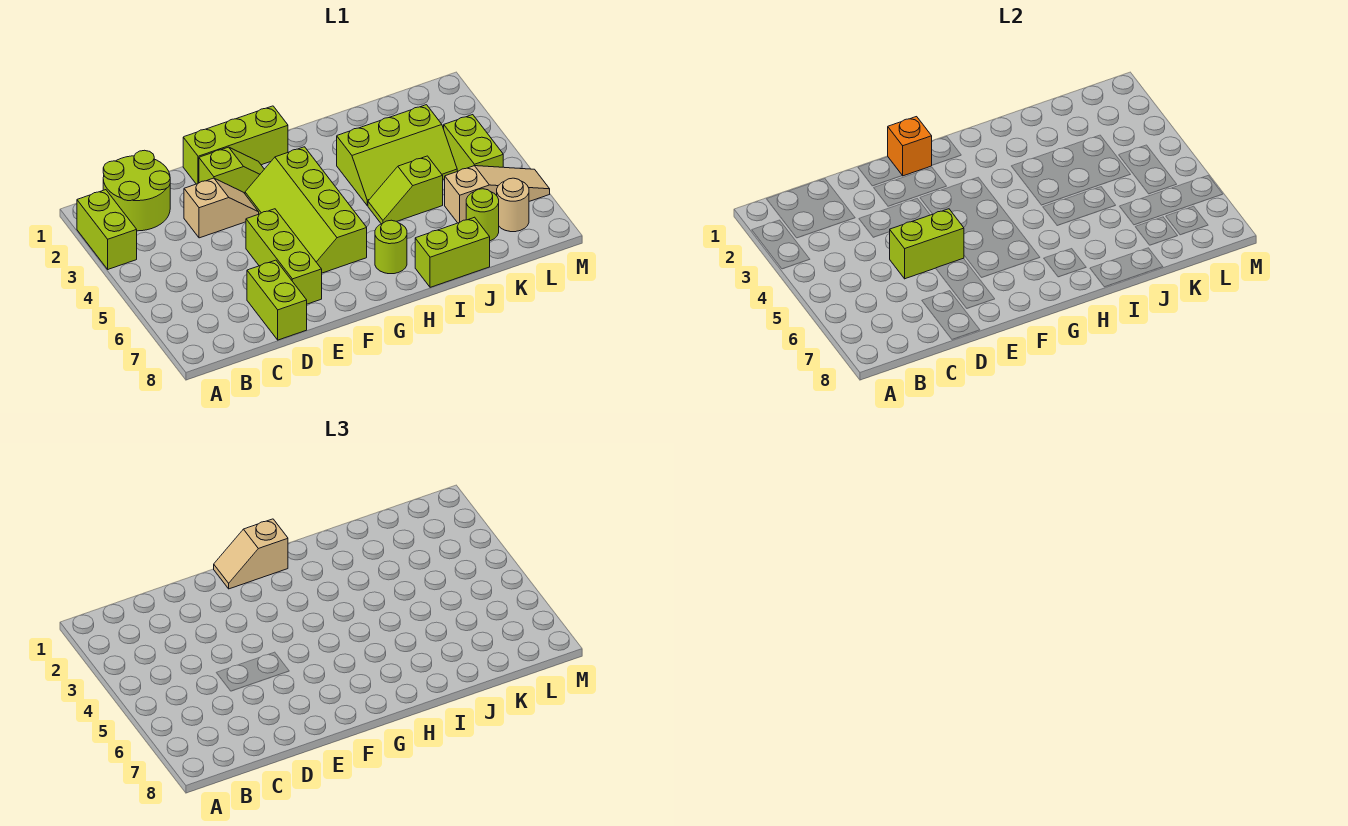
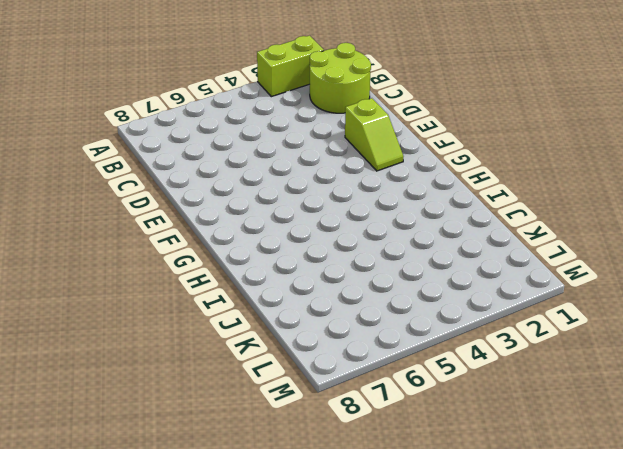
none -> tan 1x2 slope [184,178,259,238]
none -> lime 1x2 brick [247,260,307,340]
none -> lime 1x3 brick [183,106,288,184]

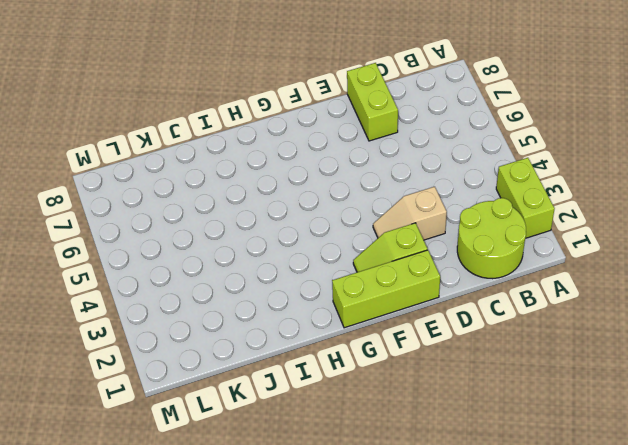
none -> lime 1x3 brick [246,209,322,304]
none -> lime 2x4 slope [245,147,367,273]
none -> lime 1x1 round brick [375,220,407,274]

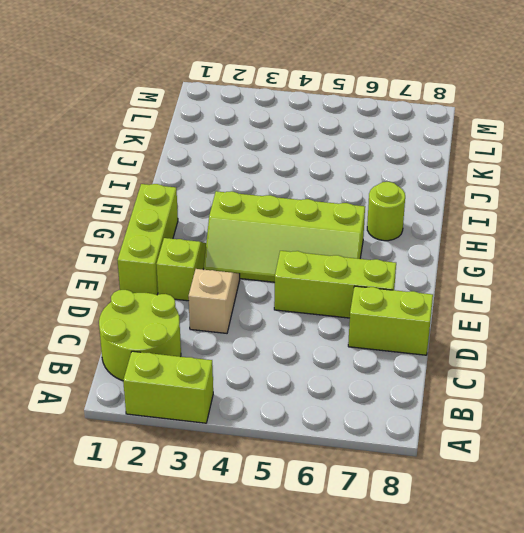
none -> lime 2x3 slope [337,105,457,206]
none -> lime 1x2 slope [368,156,443,224]
none -> lime 1x2 brick [415,217,490,287]

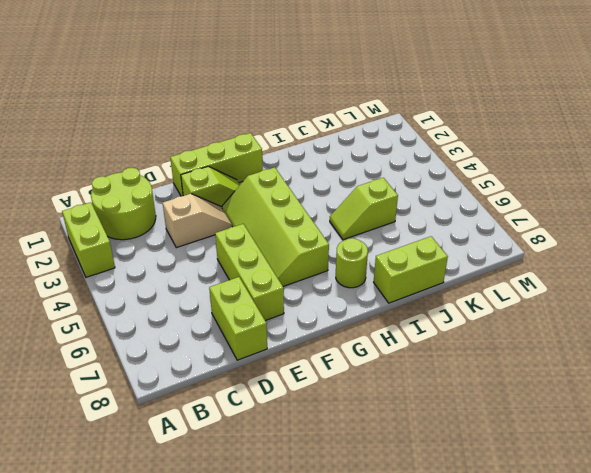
none -> lime 2x3 slope [337,105,457,206]
none -> tan 1x3 slope [445,166,550,223]
none -> lime 1x1 round brick [466,189,499,241]

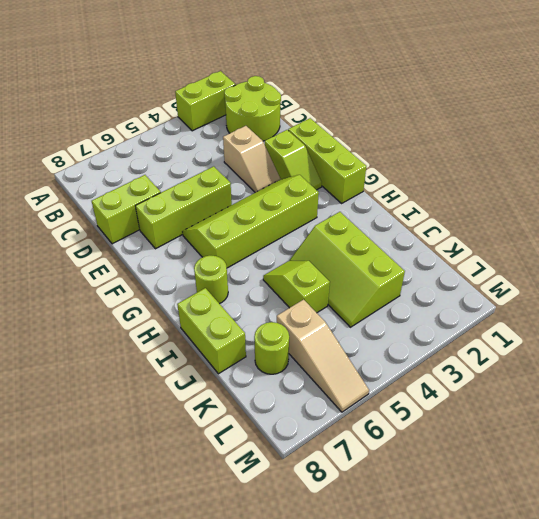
none -> lime 1x2 brick [444,115,503,171]
none -> tan 1x1 round brick [497,178,529,232]
none -> lime 1x2 brick [890,209,964,279]

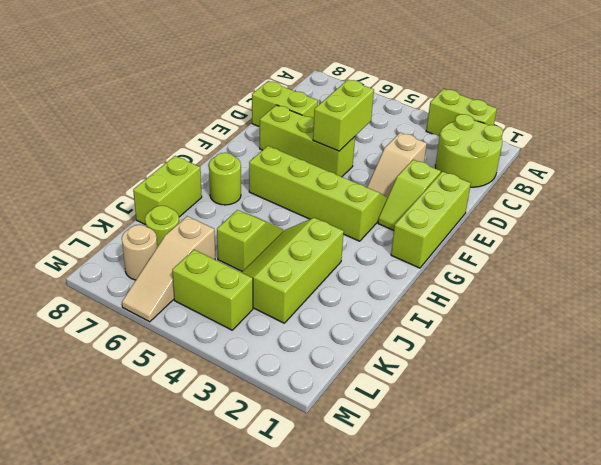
none -> orange 1x1 brick [888,117,932,176]
none -> tan 1x2 slope [214,519,288,589]

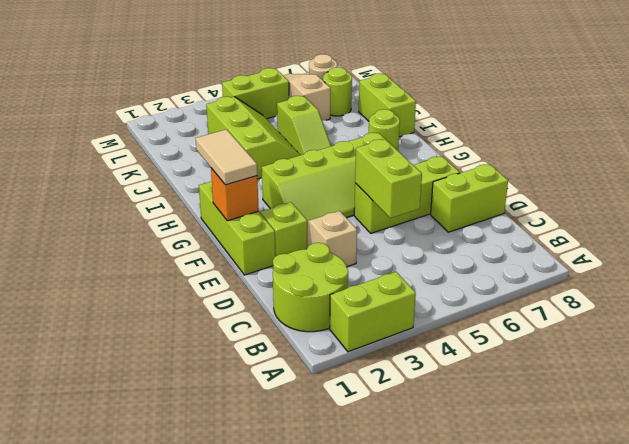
tan 1x2 tile [195,129,257,185] -> tan 1x2 slope [214,519,288,589]

